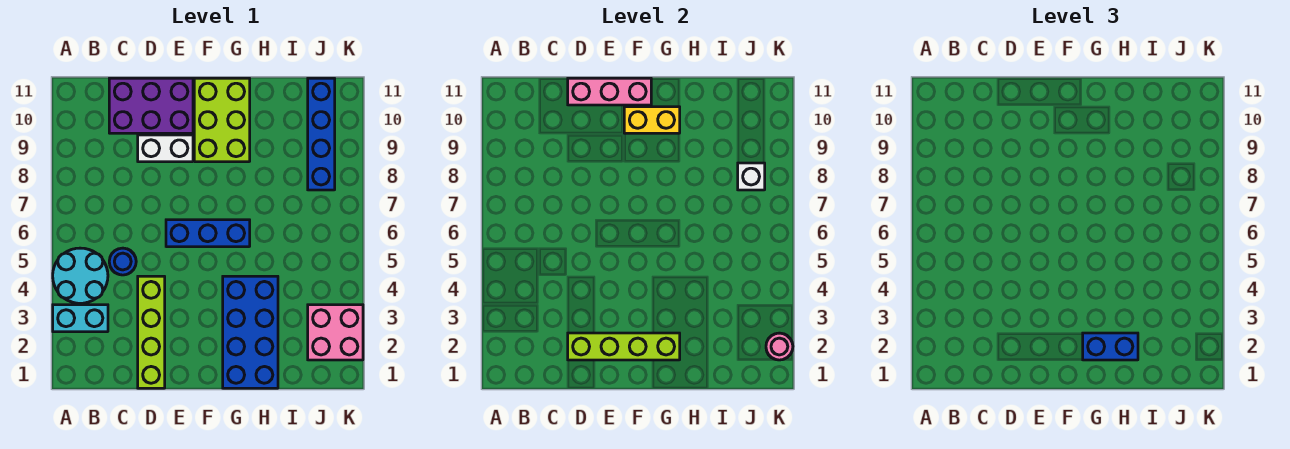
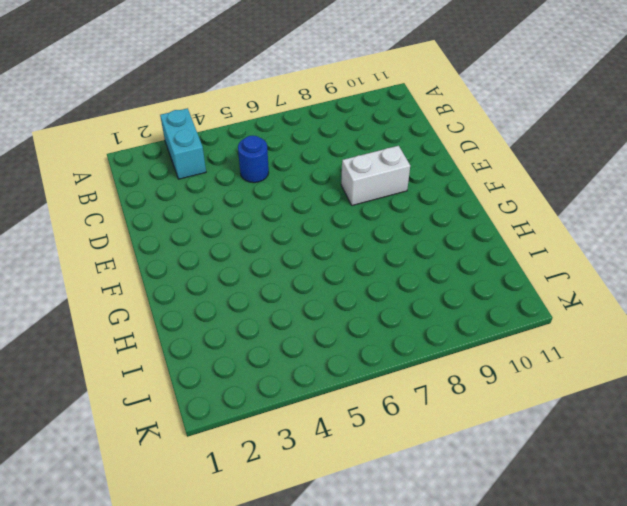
white 1x2 brick [341,146,410,206] -> white 1x2 brick turned to [138,135,193,162]
none -> cyan 2x2 round brick [53,248,108,303]
none -> purple 2x3 brick [109,78,193,133]
none -> lime 1x4 brick [138,276,165,388]

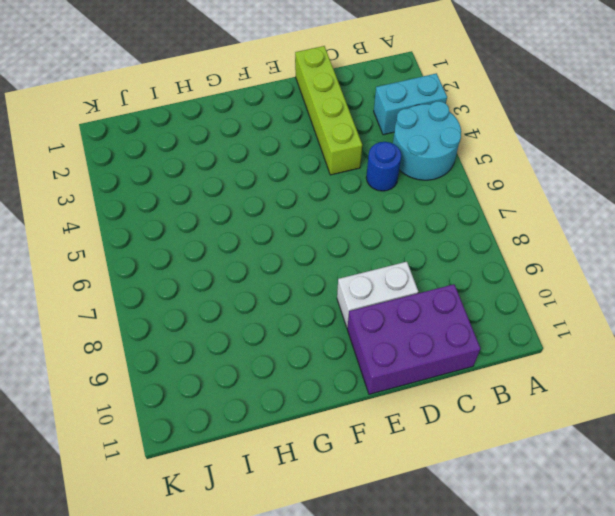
none -> blue 1x3 brick [166,220,250,247]
none -> lime 2x3 brick [194,78,250,162]
none -> blue 2x4 brick [223,276,278,388]

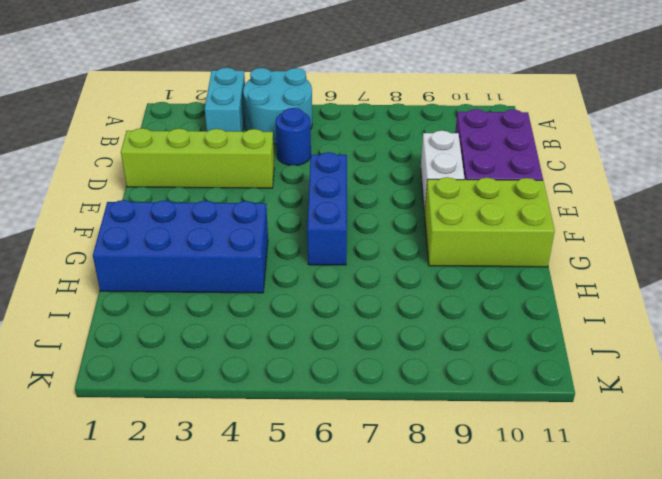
none -> pink 2x2 brick [308,305,363,360]
none -> blue 1x4 brick [308,78,335,190]
none -> lime 1x4 brick [568,333,680,360]

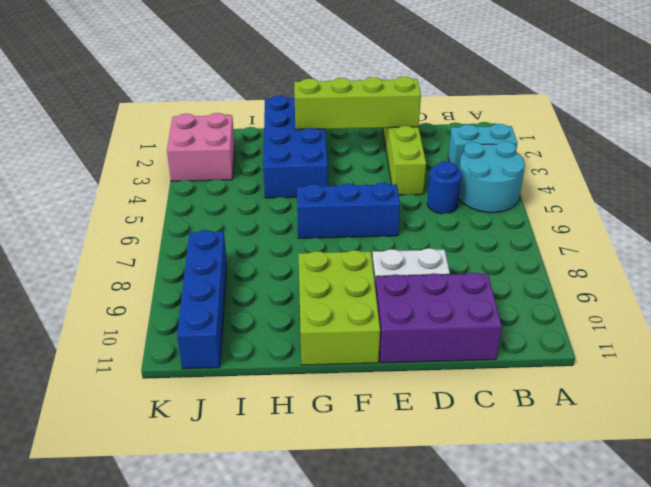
none -> pink 1x3 brick [568,78,651,105]
none -> yellow 1x2 brick [624,107,680,133]
none -> white 1x1 brick [738,163,765,190]

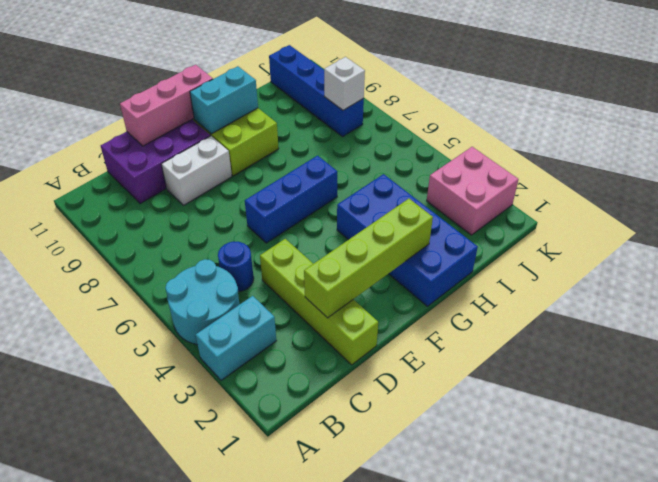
cyan 1x2 brick [190,66,258,134] -> yellow 1x2 brick [624,107,680,133]
none -> pink 1x1 round brick [766,333,793,360]
none -> blue 1x2 brick [1083,333,1138,360]

